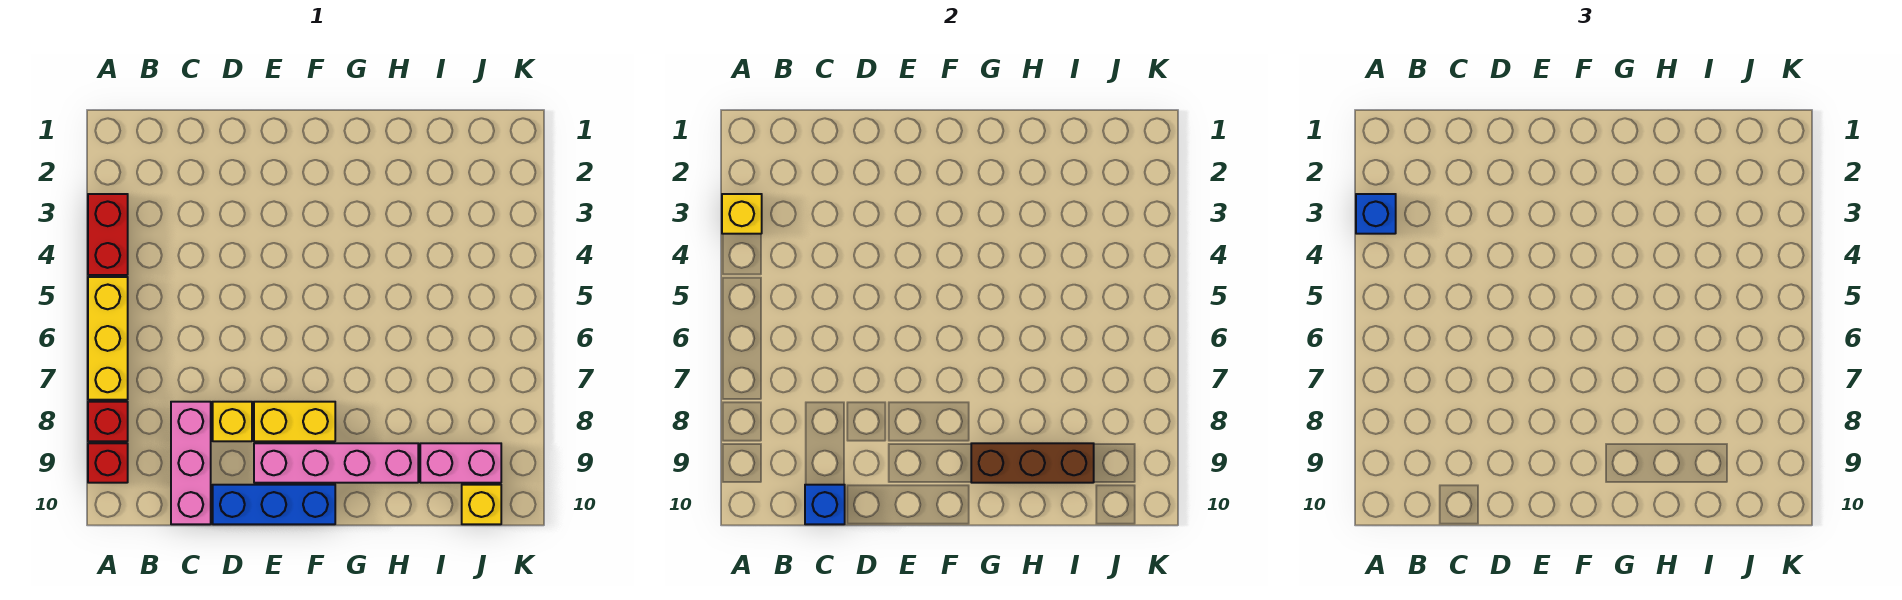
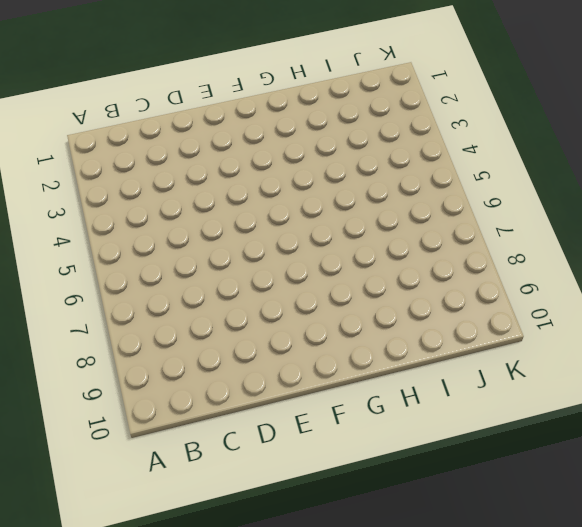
none -> red 1x2 brick [88,194,128,275]
none -> yellow 1x3 brick [88,277,128,400]
none -> red 1x1 brick [88,402,128,441]

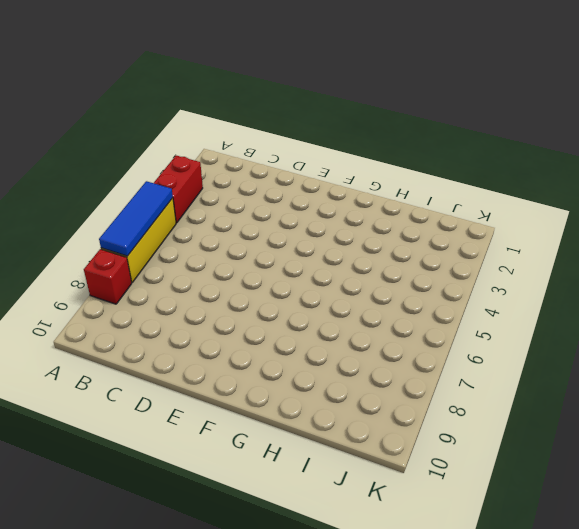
blue 1x3 tile [99,181,173,256] -> none
none -> red 1x1 brick [88,443,128,483]
none -> pink 1x3 brick [171,402,211,524]
none -> yellow 1x1 brick [213,402,252,441]

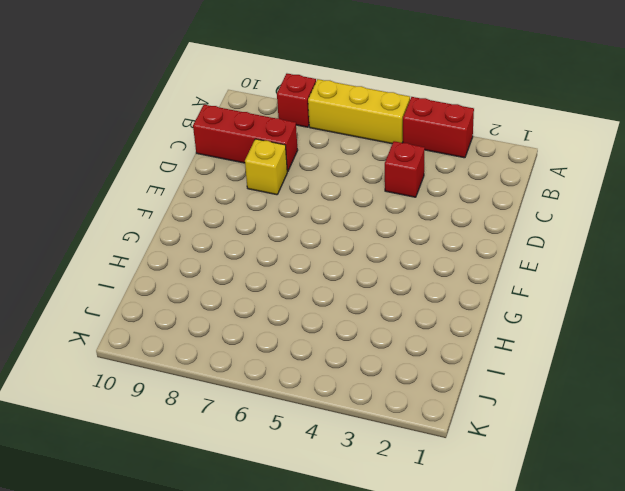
red 1x1 brick [385,141,425,197] -> red 1x1 brick moved to [88,443,128,483]
red 1x3 brick [193,105,298,172] -> pink 1x3 brick [171,402,211,524]
none -> blue 1x3 brick [213,485,335,524]
none -> yellow 1x2 brick [254,402,335,441]
none -> pink 1x4 brick [254,443,418,483]

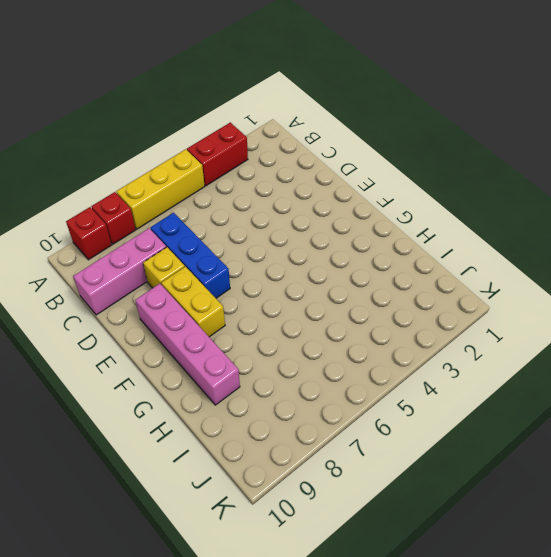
blue 1x3 brick [150,213,230,298] -> blue 1x3 brick moved to [213,485,335,524]
none -> pink 1x2 brick [420,443,501,483]
none -> yellow 1x1 brick [462,485,501,524]
none -> yellow 1x1 brick [722,194,762,234]

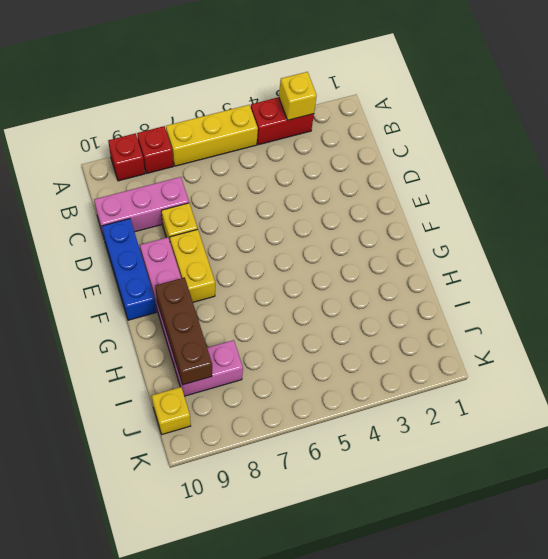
pink 1x2 brick [174,340,243,396] -> pink 1x2 brick turned to [420,443,501,483]
none -> blue 1x1 brick [805,485,845,524]
none -> blue 1x1 brick [1356,194,1396,234]

